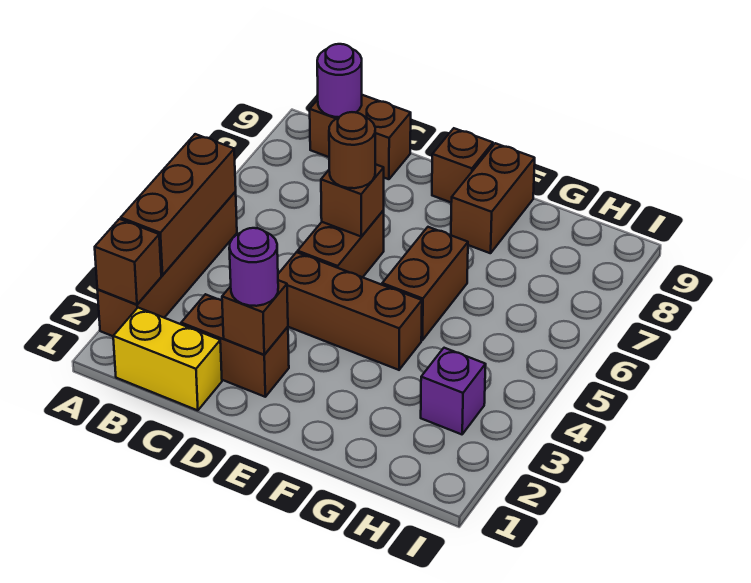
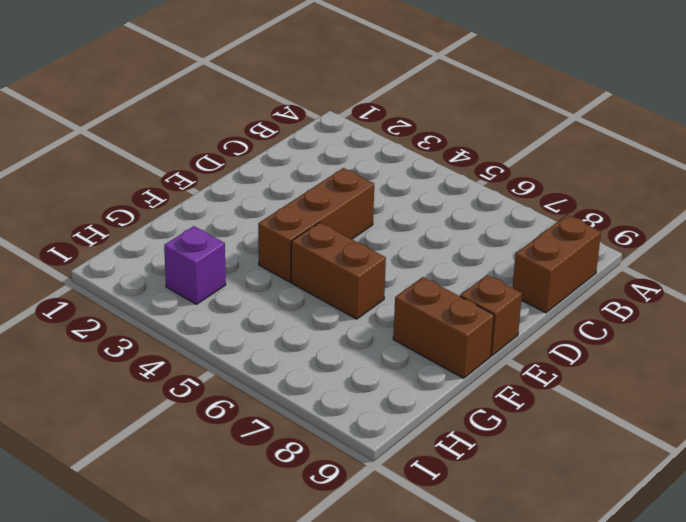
none -> brown 1x4 brick [98,192,237,336]
none -> yellow 1x2 brick [113,308,222,410]
none -> brown 1x2 brick [181,294,289,397]

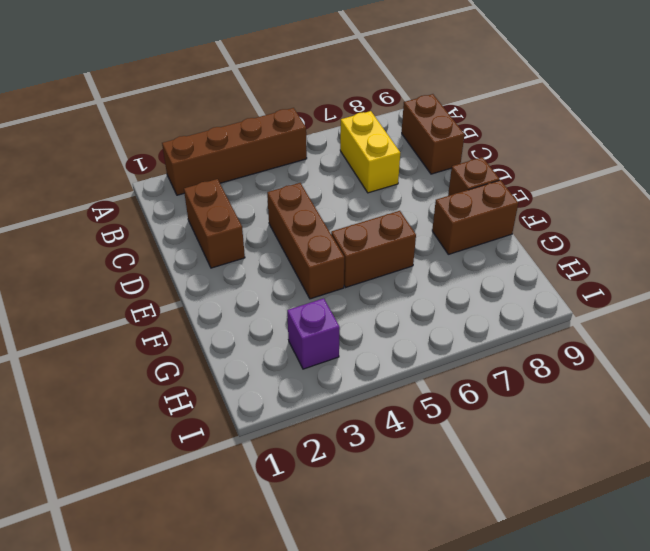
yellow 1x2 brick [340,111,400,193] -> yellow 1x2 brick moved to [113,308,222,410]
none -> brown 1x2 brick [298,210,384,277]
none -> brown 1x1 brick [95,219,161,305]
none -> brown 1x3 brick [121,134,236,275]

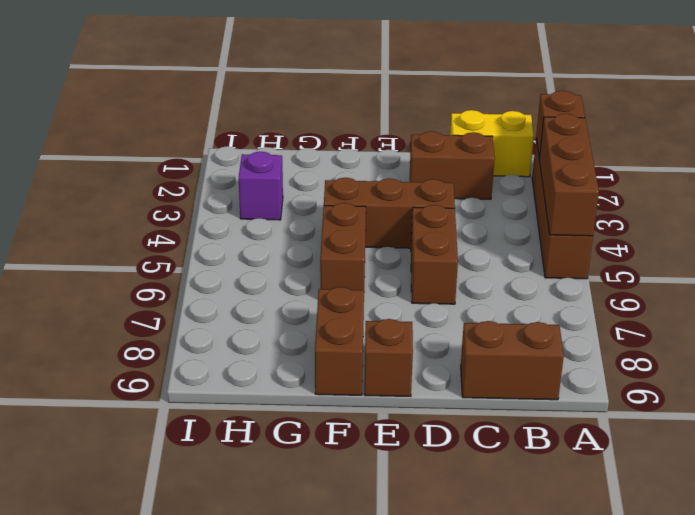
none -> purple 1x1 round brick [317,44,362,117]
none -> brown 1x1 brick [222,280,288,355]
none -> brown 1x1 brick [321,164,384,237]

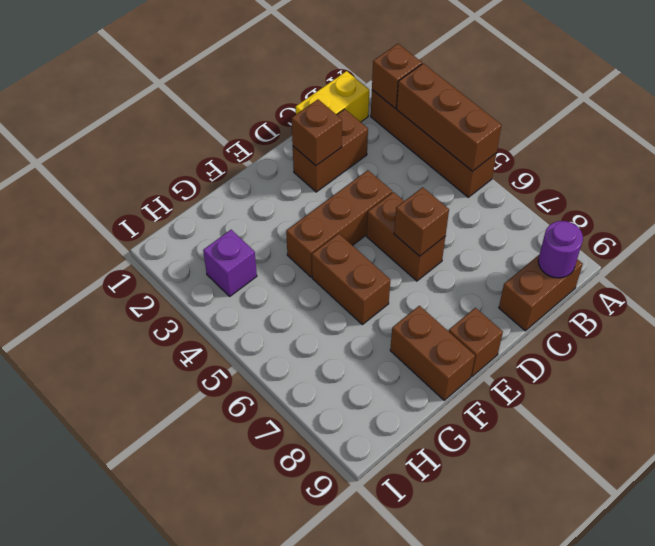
none -> purple 1x1 round brick [229,228,278,306]
none -> brown 1x1 round brick [329,112,375,188]

